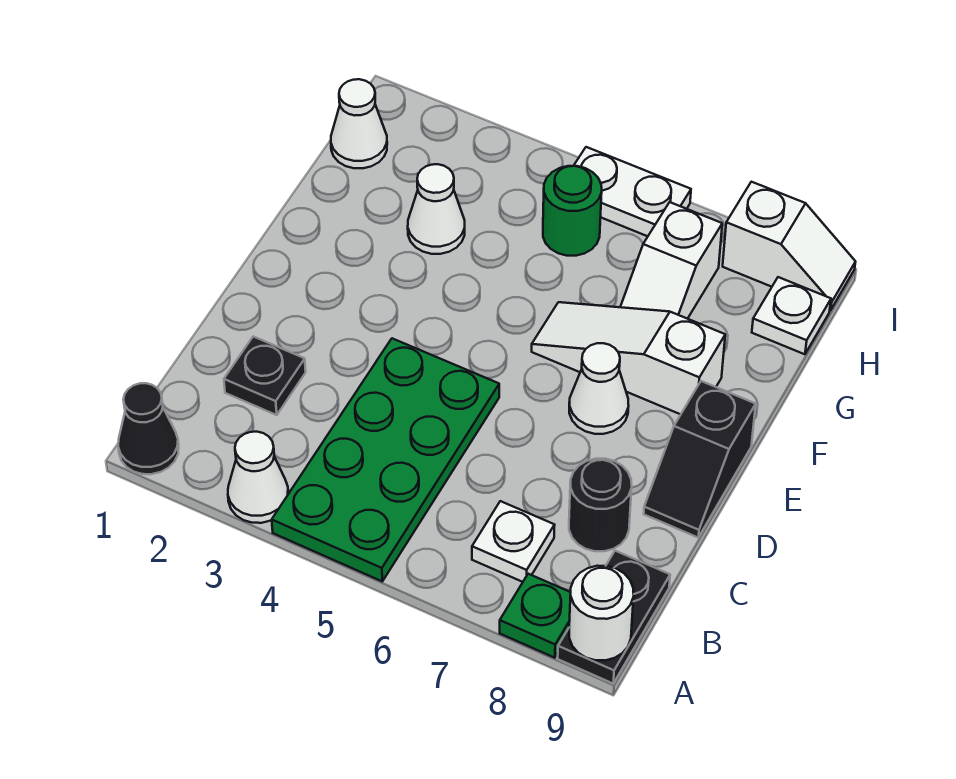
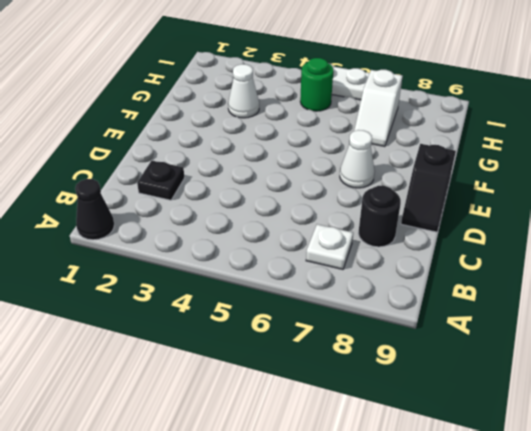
none -> white 1x1 cone [228,432,288,523]
none -> green 2x4 plate [272,338,499,581]
none -> green 1x1 plate [500,574,571,658]

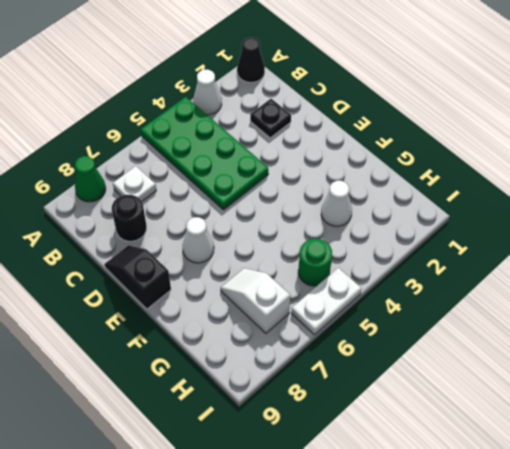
green 1x1 cone [75,156,106,202] -> green 1x1 plate [500,574,571,658]
none -> black 1x2 plate [558,551,670,683]
none -> white 1x3 slope [532,302,725,414]
none -> white 1x1 cone [331,79,387,168]

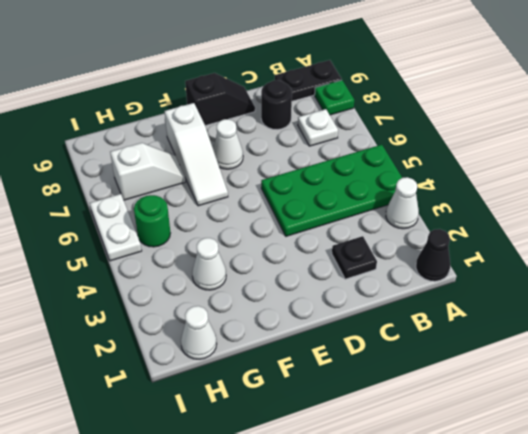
none -> white 1x1 plate [752,277,831,354]
none -> white 1x2 slope [723,182,856,310]
none -> white 1x1 round brick [569,566,634,660]

